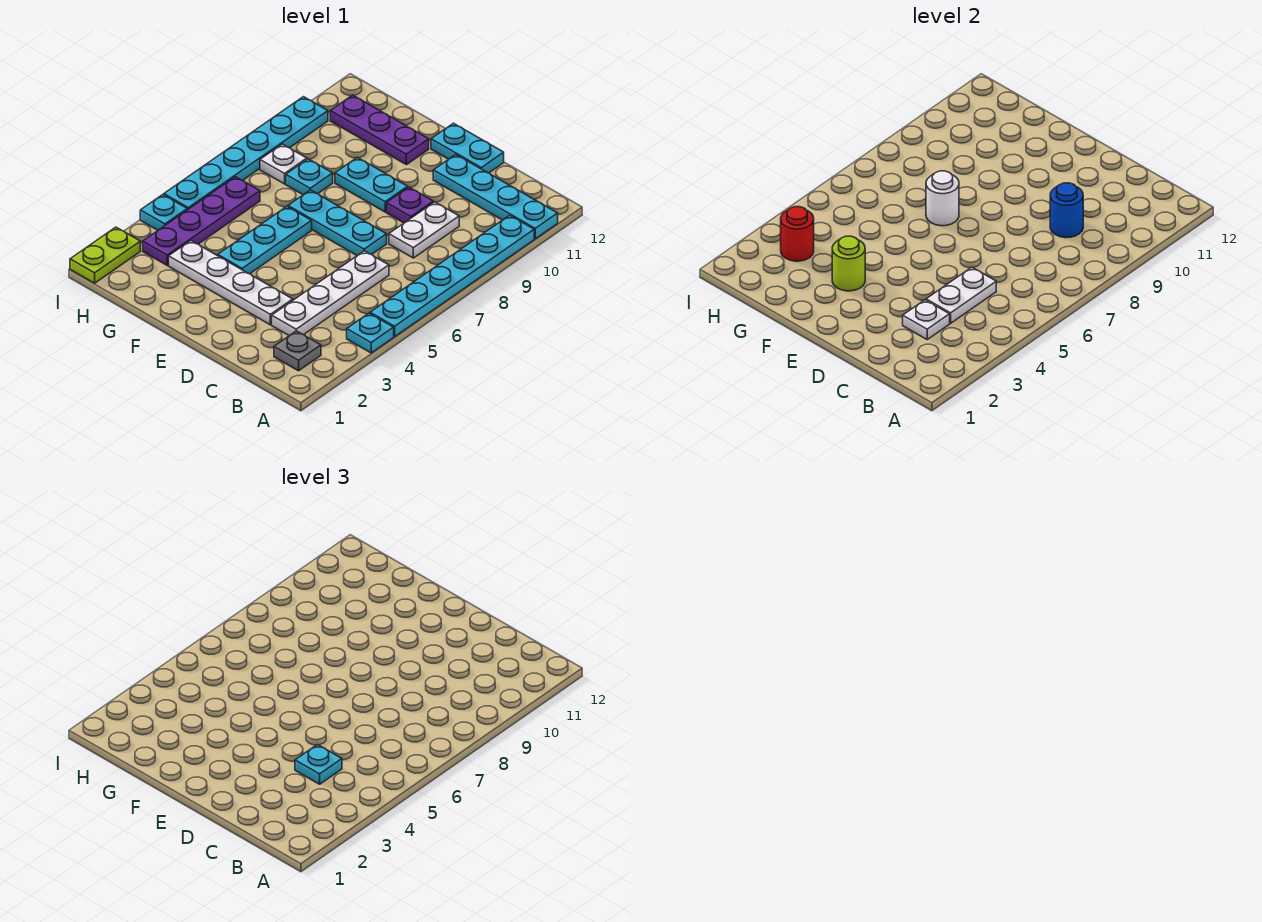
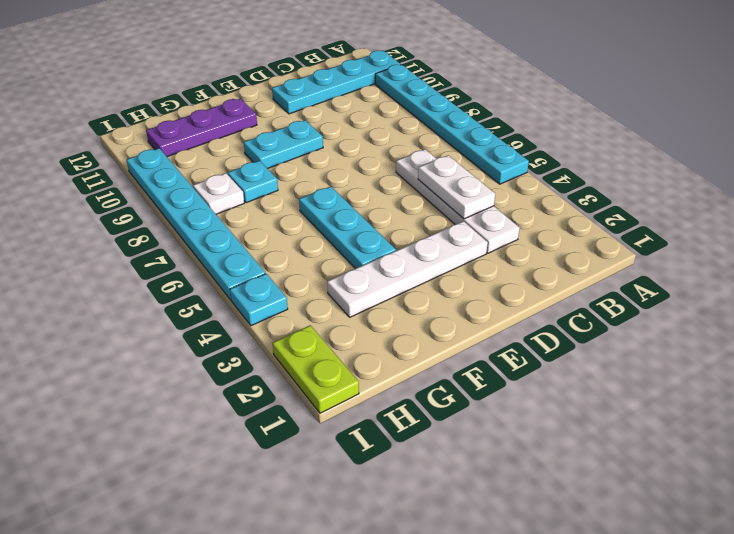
none -> cyan 1x1 plate [347,313,394,353]
none -> grey 1x1 plate [274,331,321,371]
none -> white 1x2 plate [389,202,459,258]

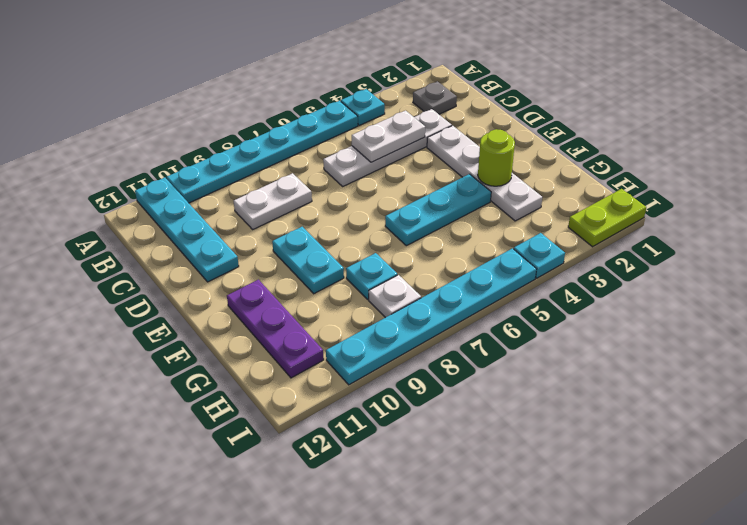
none -> cyan 1x3 plate [288,190,387,256]
none -> purple 1x1 plate [387,187,433,223]
none -> cyan 1x2 plate [431,123,504,173]

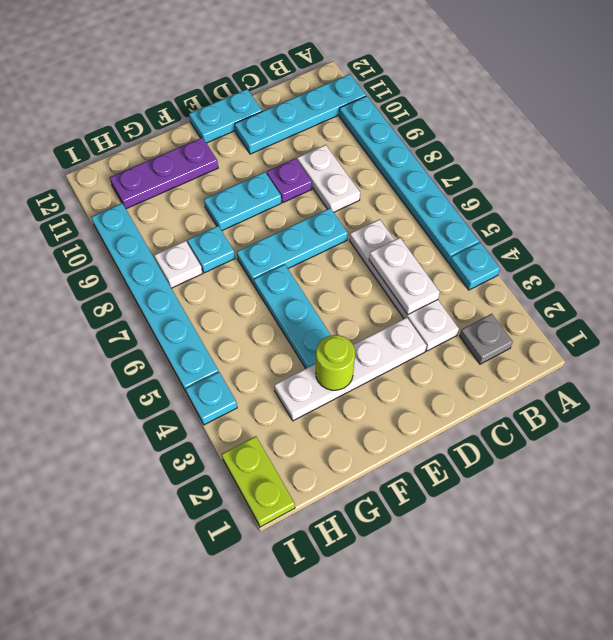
none -> purple 1x4 plate [143,177,260,265]
none -> white 1x1 plate [903,300,950,339]
none -> blue 1x1 round brick [1050,183,1083,238]

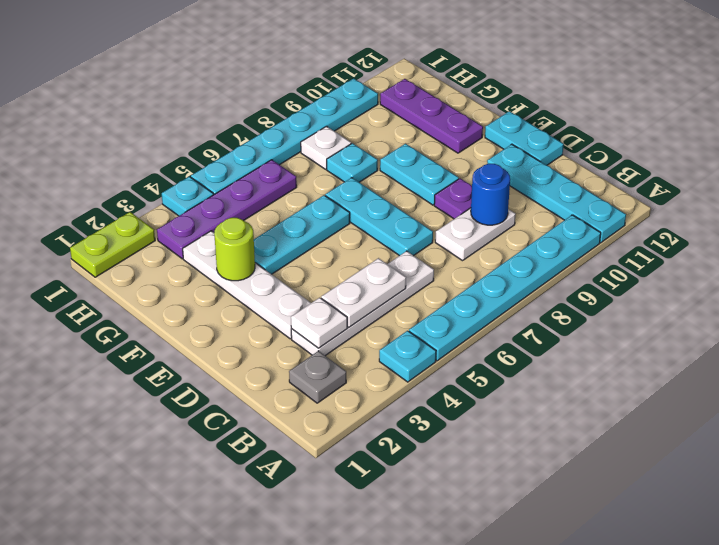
none -> white 1x1 round brick [926,171,959,226]
none -> red 1x1 round brick [781,207,814,261]
none -> cyan 1x1 plate [295,745,342,784]

